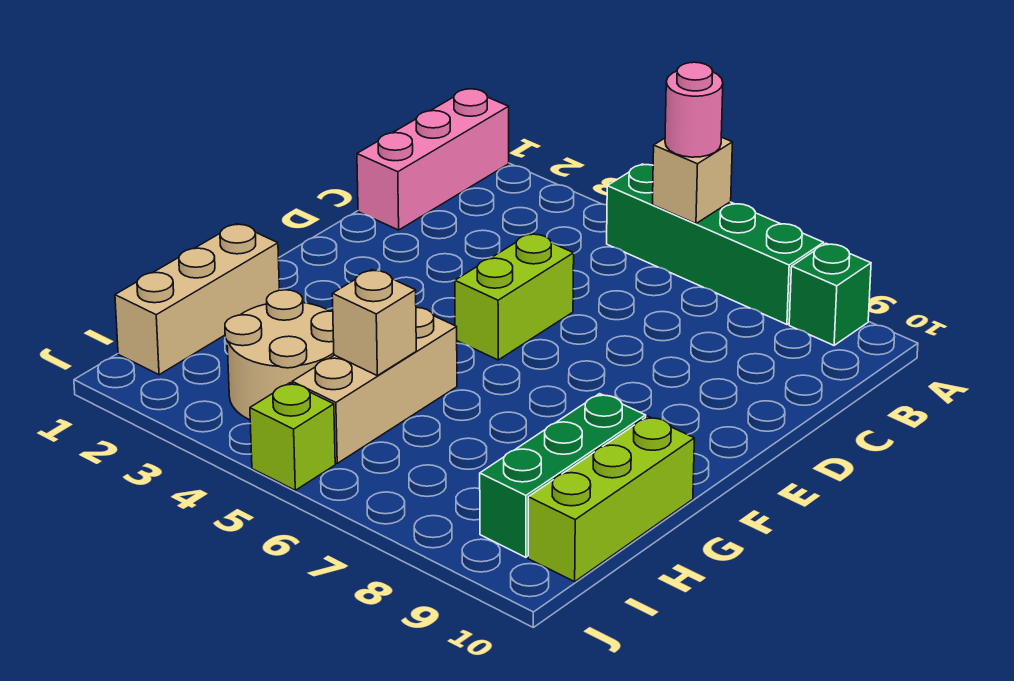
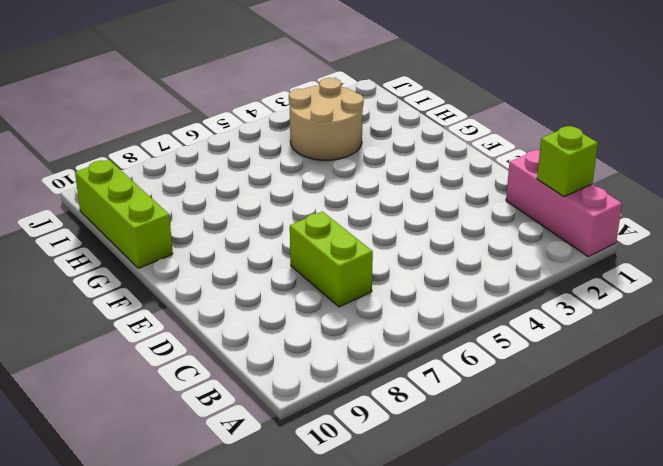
lime 1x1 brick [537,126,598,197] -> lime 1x1 brick moved to [250,383,335,490]
lime 1x2 brick [290,212,373,307] -> lime 1x2 brick moved to [455,233,574,360]
none -> green 1x4 brick [607,164,824,324]
none -> green 1x1 brick [789,244,871,345]
none -> tan 1x3 brick [115,224,279,375]

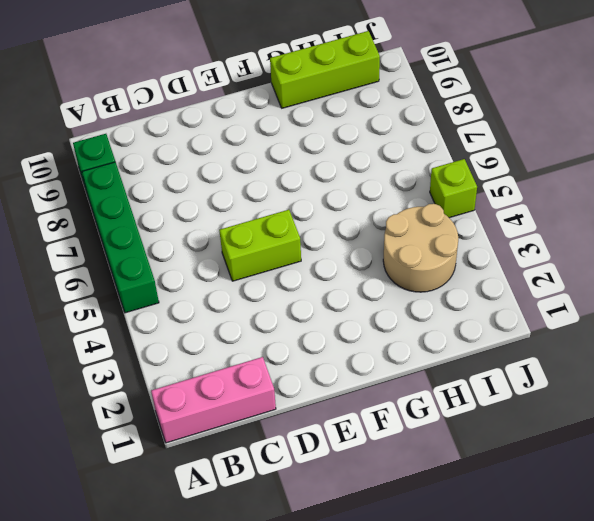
none -> tan 1x3 brick [115,224,279,375]
none -> tan 1x3 brick [292,308,457,463]
none -> green 1x3 brick [480,394,646,557]

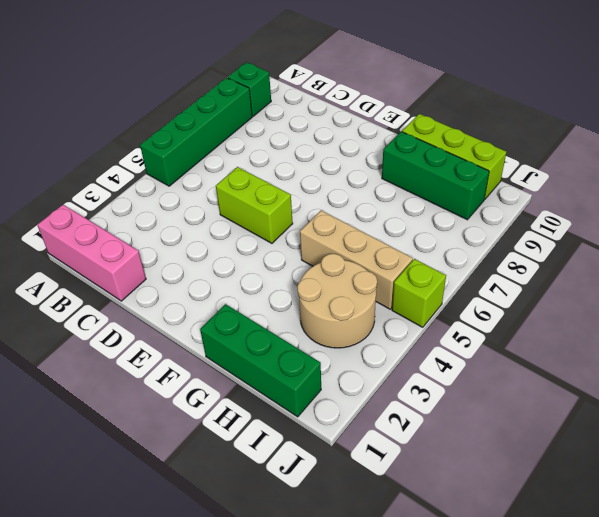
green 1x3 brick [200,304,321,417] -> tan 1x3 brick [115,224,279,375]
none -> tan 1x1 brick [652,137,732,224]
none -> tan 1x1 brick [332,270,416,376]
none -> pink 1x1 round brick [665,62,723,157]

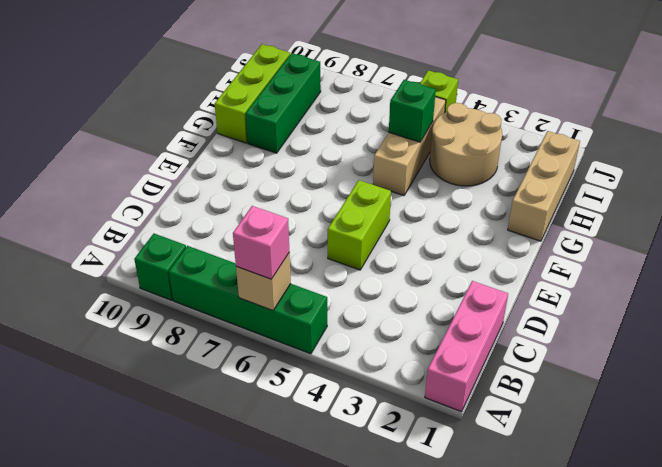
pink 1x1 brick [233,206,289,279] -> pink 1x1 round brick [665,62,723,157]
green 1x1 brick [389,80,436,142] -> tan 1x1 brick [332,270,416,376]

